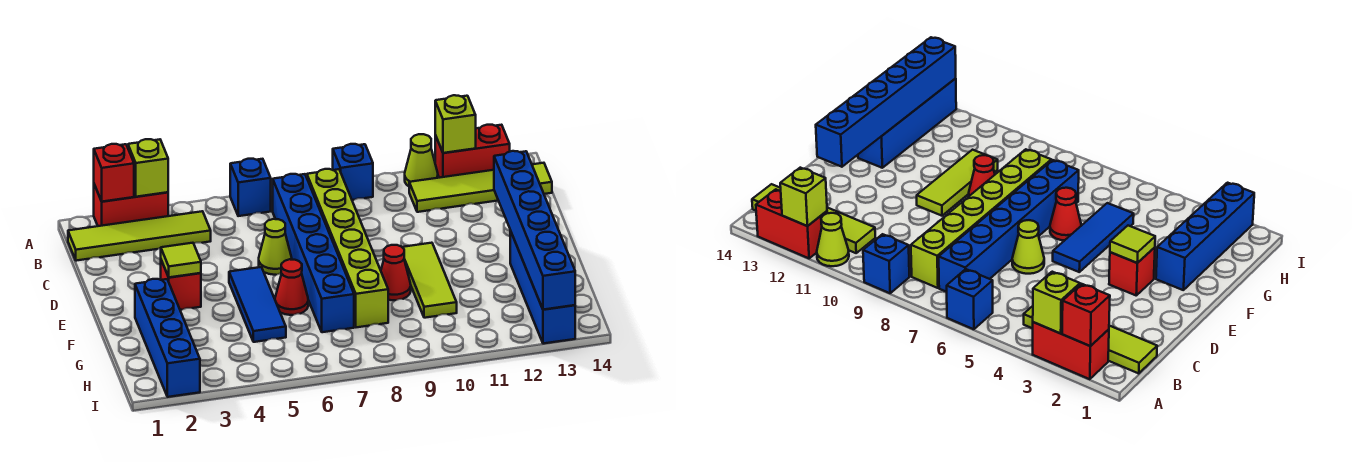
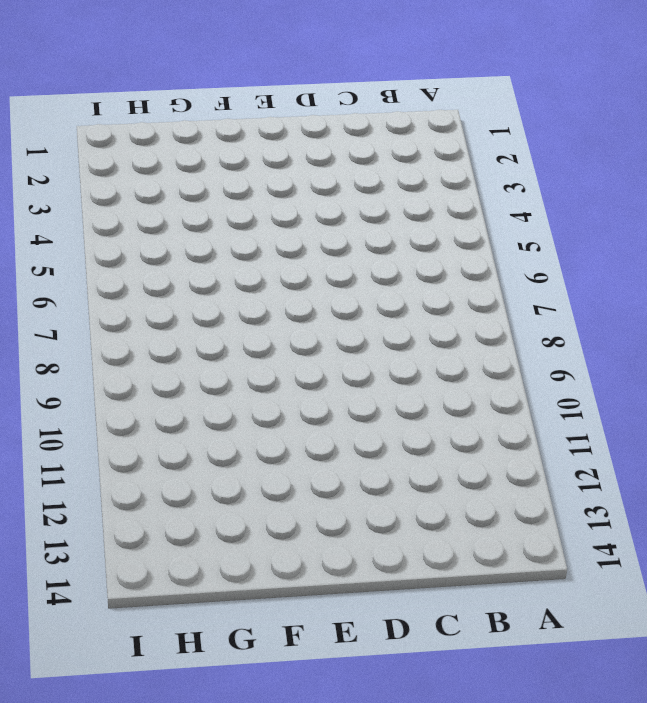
none -> red 1x2 brick [94,185,168,226]
none -> blue 1x1 brick [230,159,271,216]
none -> blue 1x1 brick [333,144,373,200]

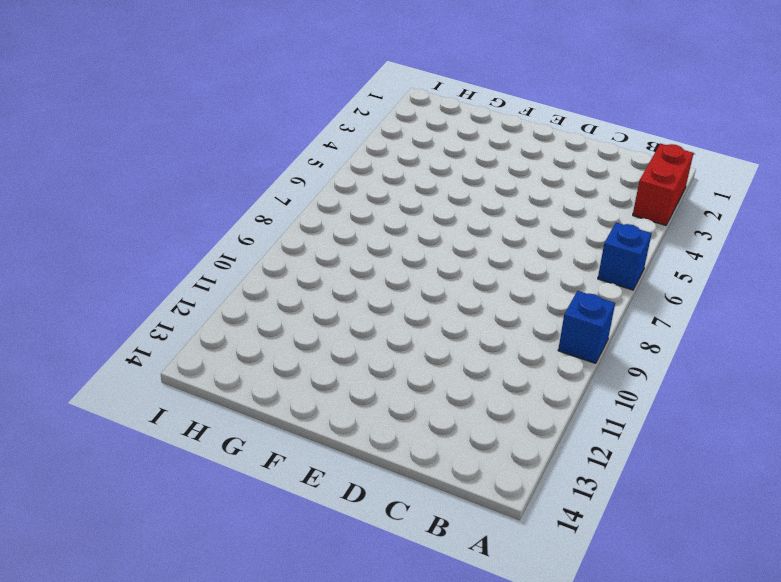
none -> lime 1x1 cone [405,134,438,186]
none -> red 1x2 brick [435,125,510,178]
none -> lime 1x4 tile [68,211,211,261]

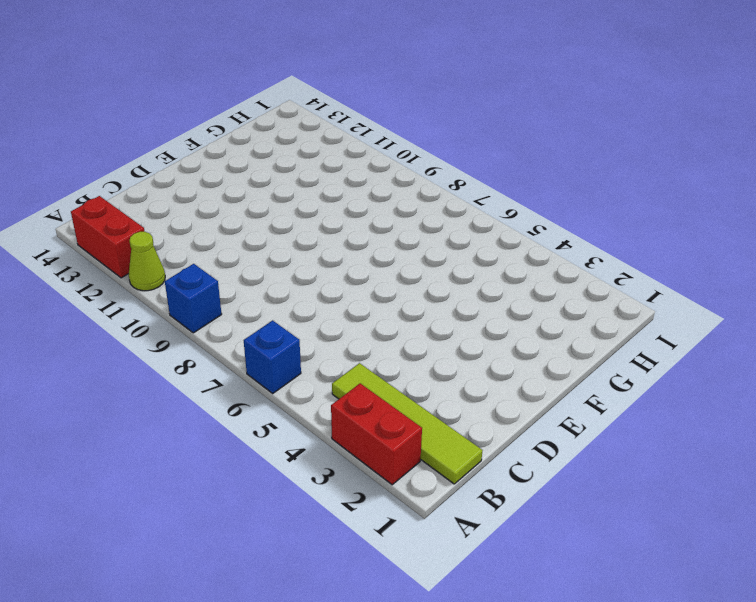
none -> blue 1x6 brick [273,174,354,332]
none -> lime 1x6 brick [307,169,388,327]
none -> lime 1x4 tile [409,163,552,212]

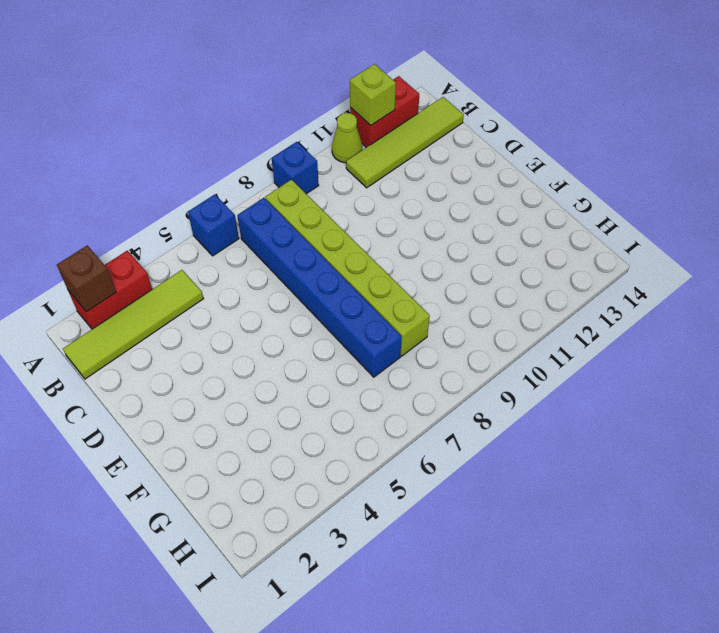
brown 1x1 brick [57,245,116,312] -> red 1x1 brick [94,144,134,202]
none -> lime 1x1 cone [259,219,292,275]
none -> red 1x1 brick [161,260,201,310]
none -> blue 1x3 tile [229,267,286,342]

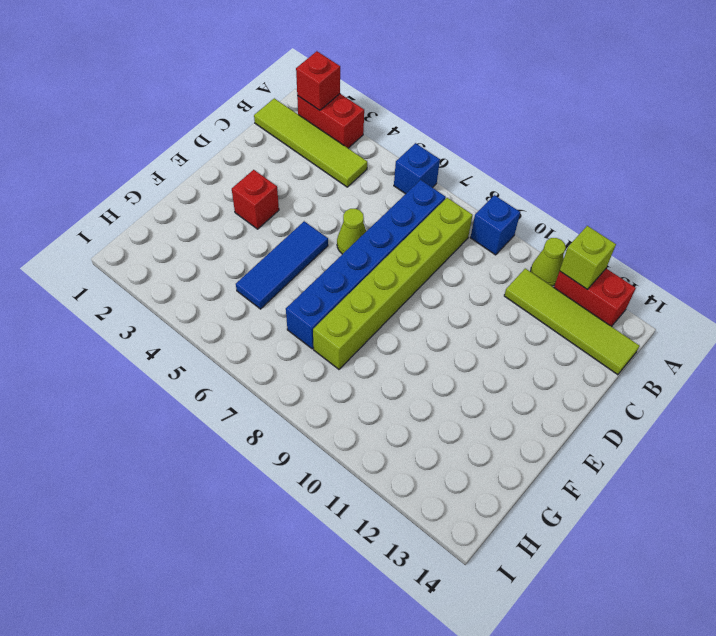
none -> lime 1x3 tile [402,243,457,318]
none -> blue 1x4 brick [135,279,200,397]
none -> red 1x1 cone [275,259,308,315]

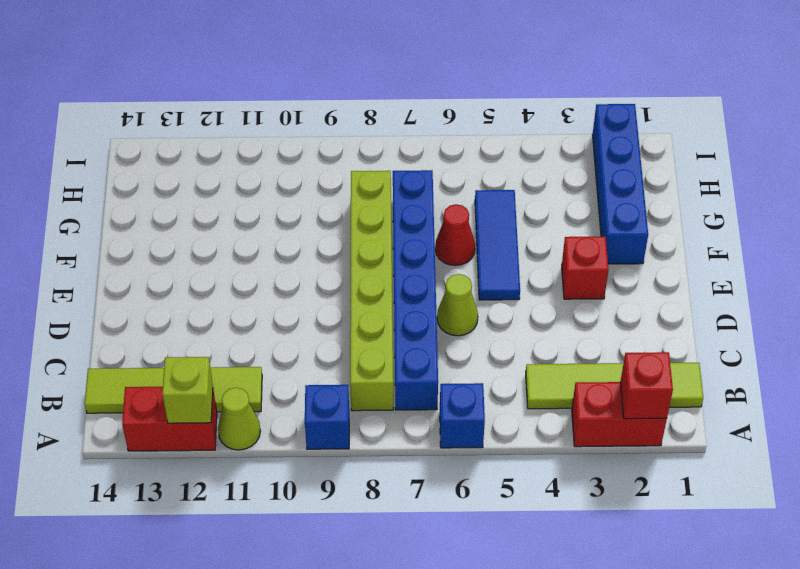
none -> lime 1x3 tile [402,243,457,318]
none -> red 1x1 cone [381,245,411,300]
none -> blue 1x4 brick [510,231,575,344]

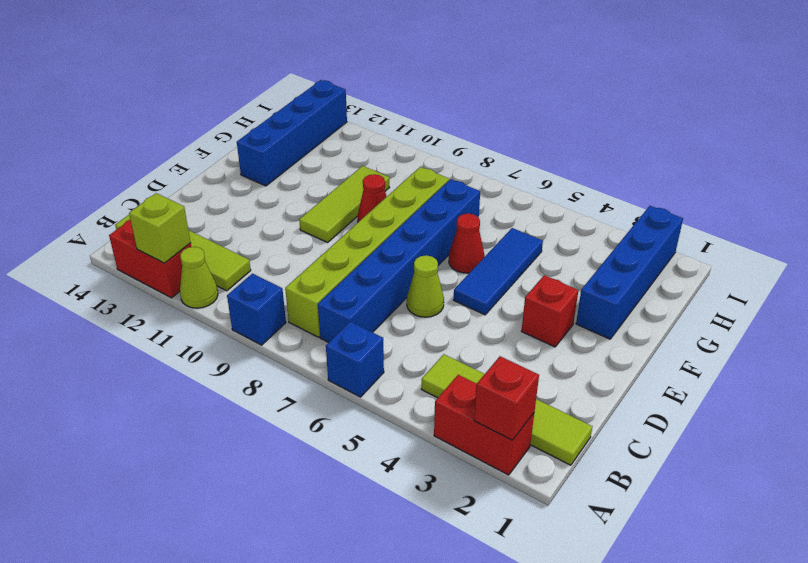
none -> lime 1x1 brick [128,139,168,197]
none -> blue 1x6 brick [494,151,575,310]
none -> lime 1x1 tile [161,243,201,277]

